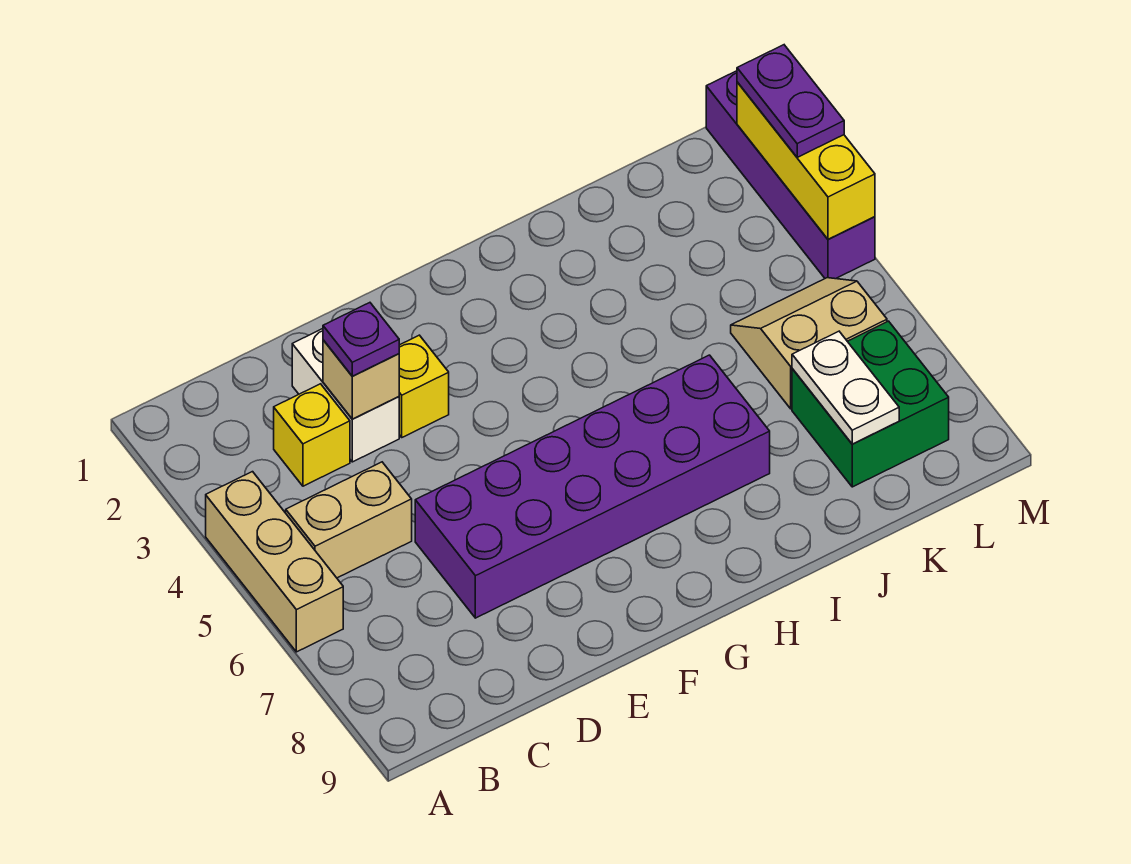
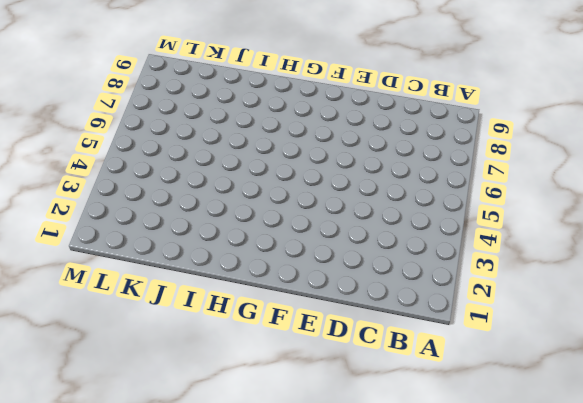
none -> tan 1x3 brick [206,472,343,652]
none -> tan 1x2 brick [286,462,412,578]
none -> yellow 1x1 brick [274,384,350,486]

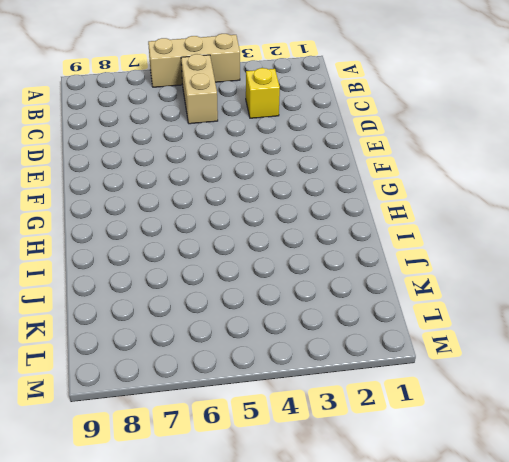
none -> white 1x2 brick [292,329,399,462]
none -> purple 2x6 brick [415,355,770,618]
none -> yellow 1x1 brick [399,335,449,437]

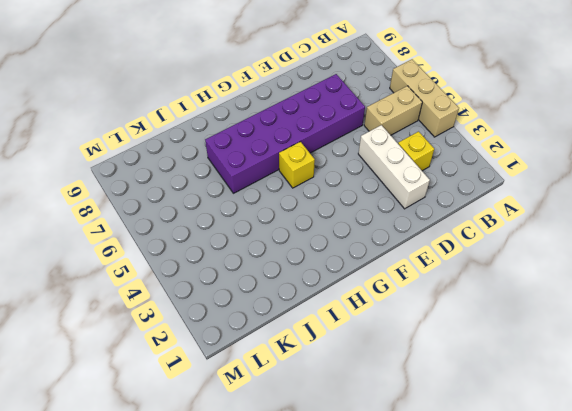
white 1x3 brick [358,125,430,209] -> white 1x2 brick [292,329,399,462]
yellow 1x1 brick [279,142,315,188] -> yellow 1x1 brick moved to [399,335,449,437]
none -> tan 2x2 slope [731,278,887,409]
none -> green 2x2 brick [792,321,949,487]
none -> purple 1x4 brick [706,71,875,279]

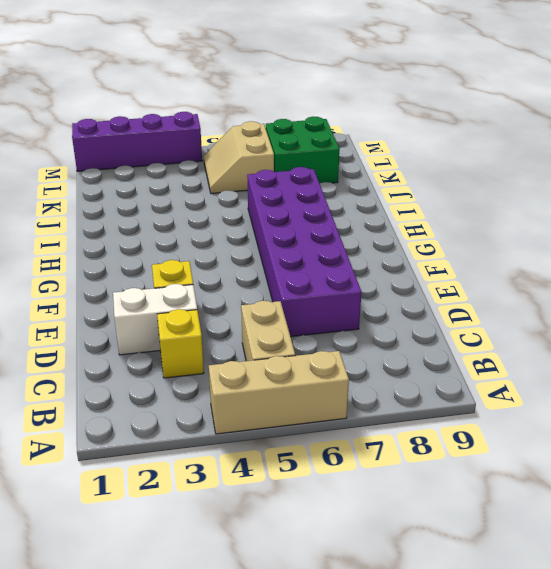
none -> tan 1x1 brick [323,340,399,419]
none -> white 1x2 plate [792,331,899,444]
none -> yellow 1x3 brick [737,82,875,239]

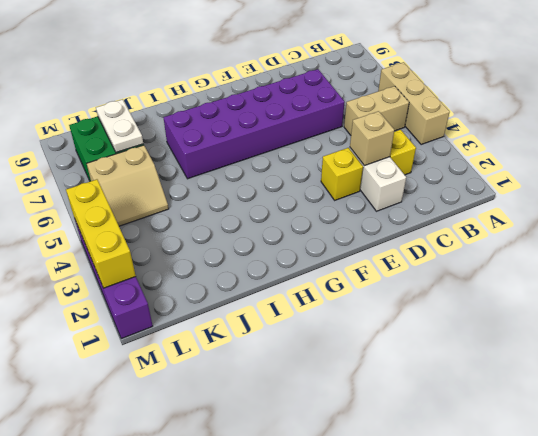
none -> purple 1x1 plate [323,303,399,376]
none -> purple 1x2 plate [737,45,844,157]

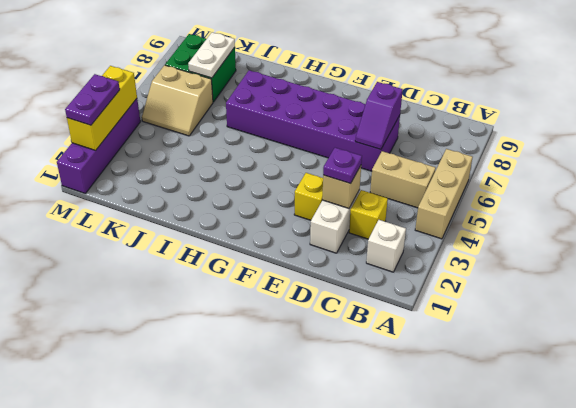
white 1x1 brick [366,220,406,272] -> none
purple 1x2 slope [355,82,403,149] -> none

